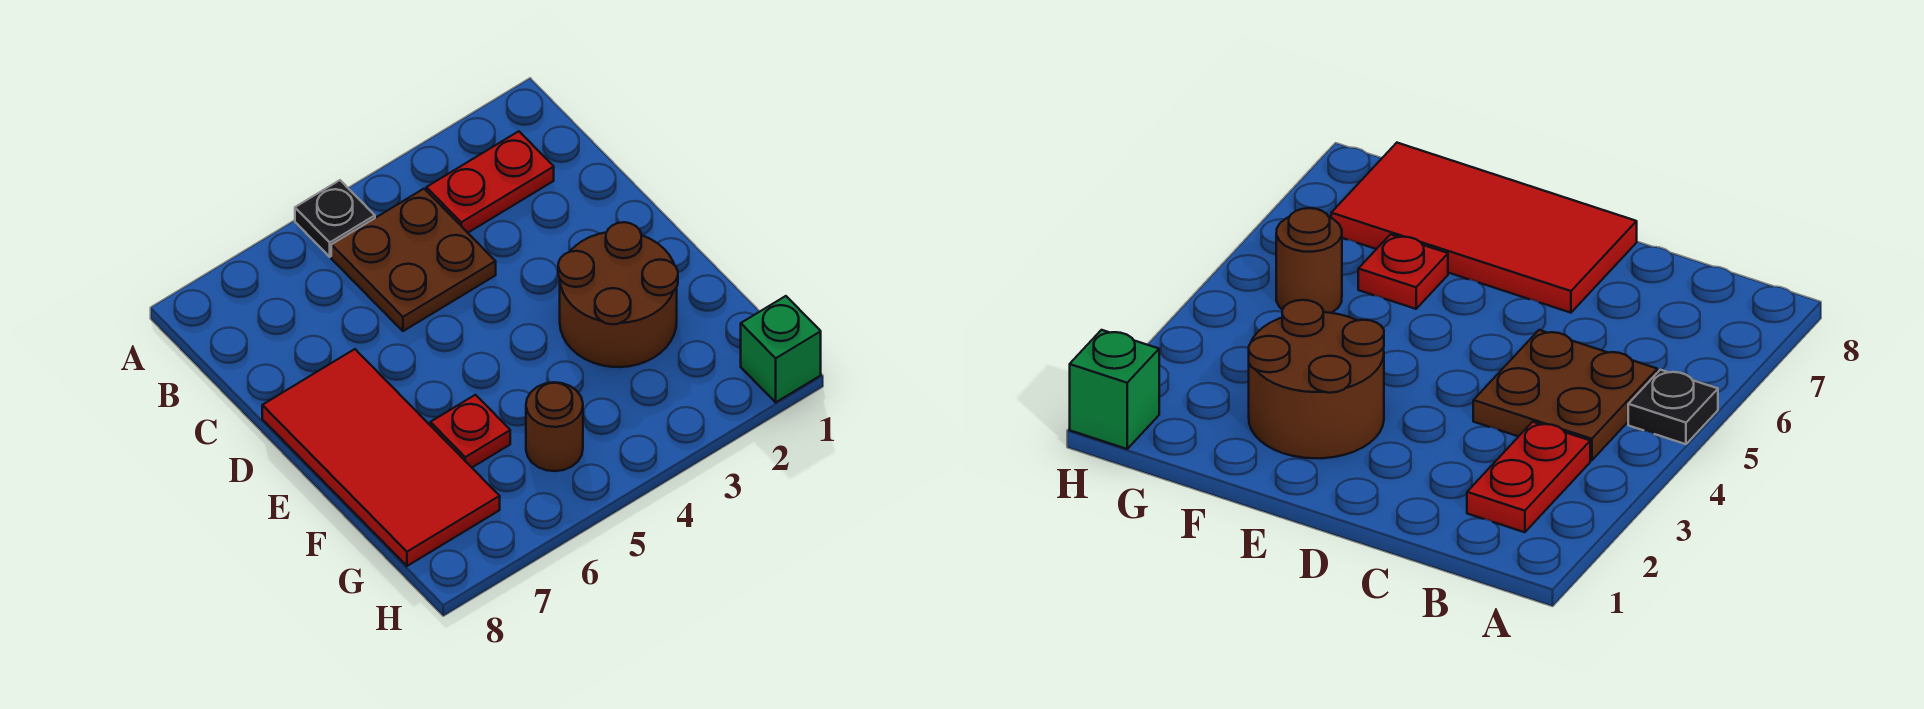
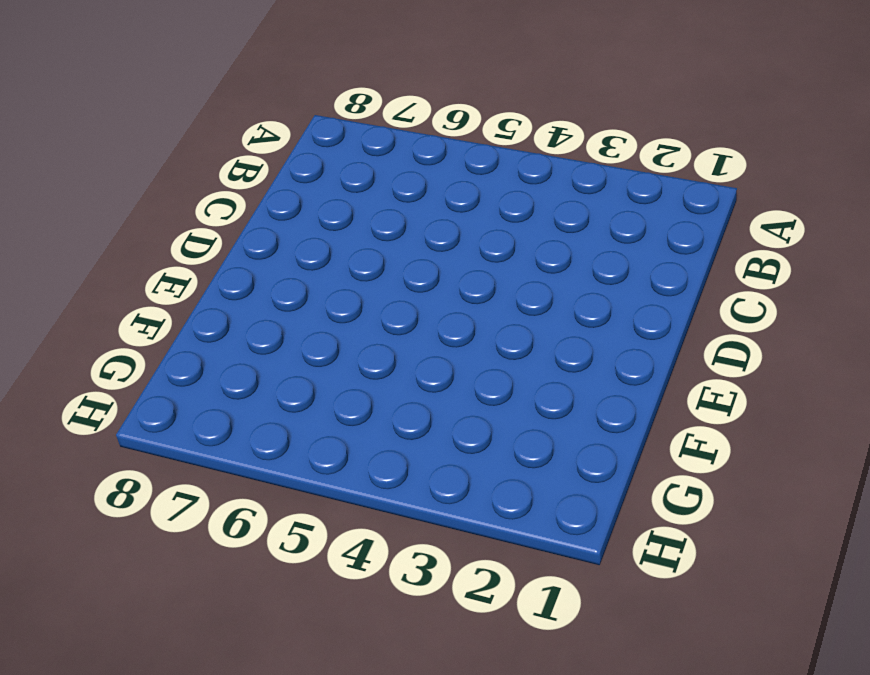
none -> black 1x1 plate [295,180,375,257]
none -> red 1x2 plate [426,131,554,233]

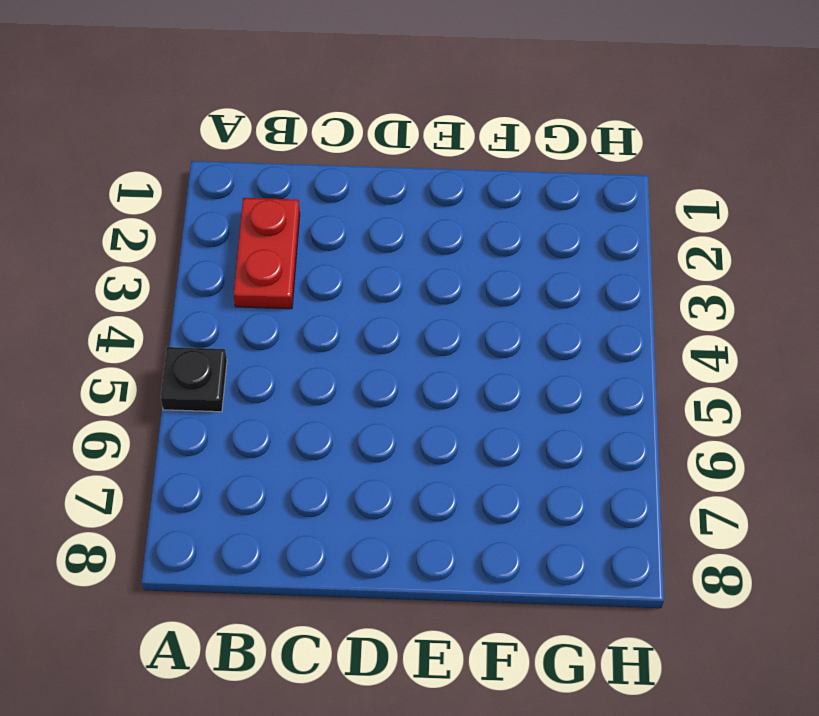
none -> brown 2x2 plate [331,189,496,331]
none -> red 2x4 tile [262,349,500,566]

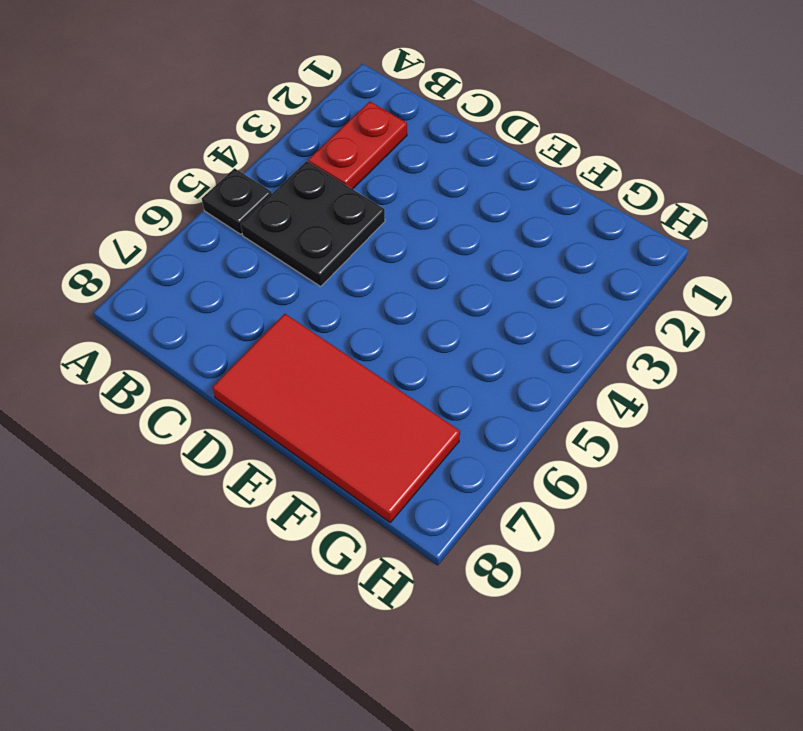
black 2x2 plate [241,161,385,286] -> brown 2x2 plate [331,189,496,331]
none -> brown 2x2 round brick [558,222,678,367]
none -> red 1x1 plate [430,395,510,467]

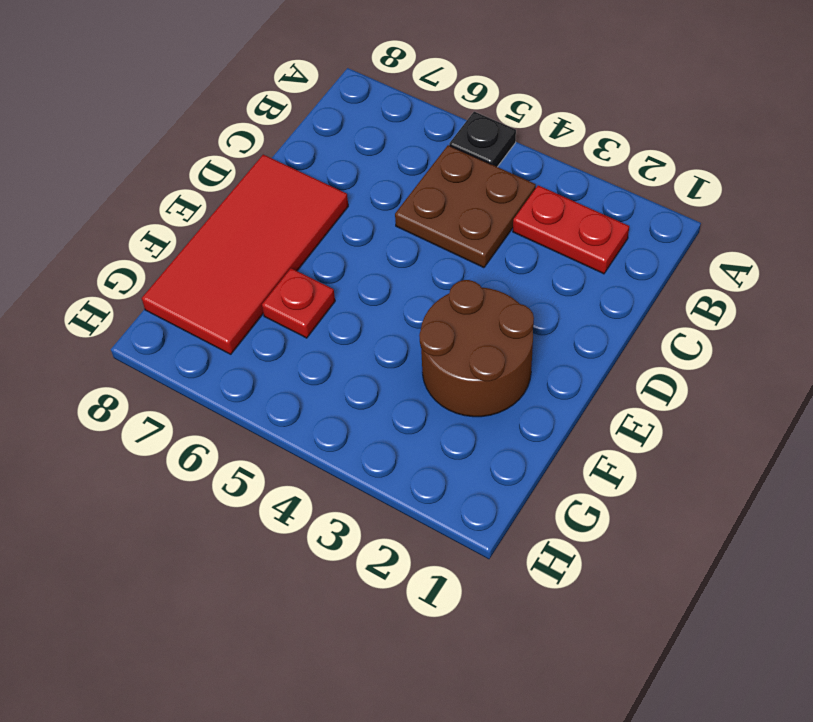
none -> brown 1x1 round brick [526,382,583,471]
none -> green 1x1 brick [741,296,821,402]

